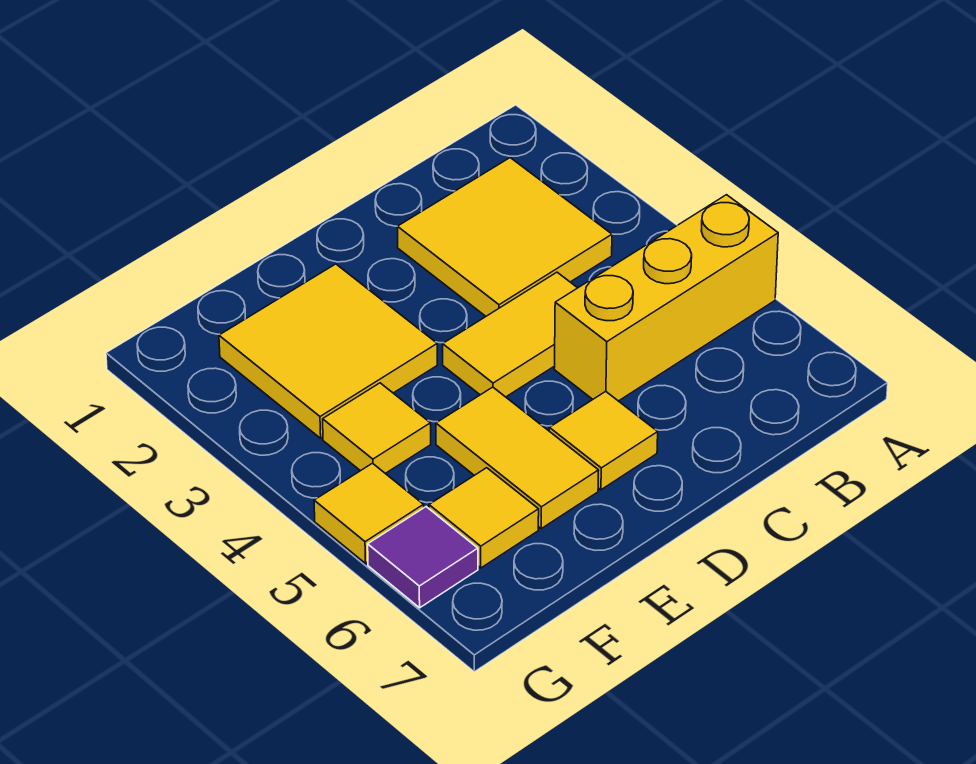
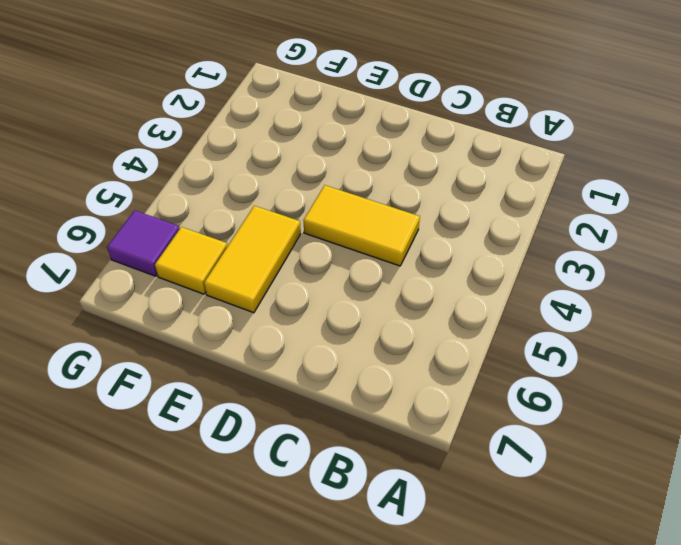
none -> yellow 1x3 brick [554,195,778,401]
none -> yellow 2x2 tile [397,158,612,316]

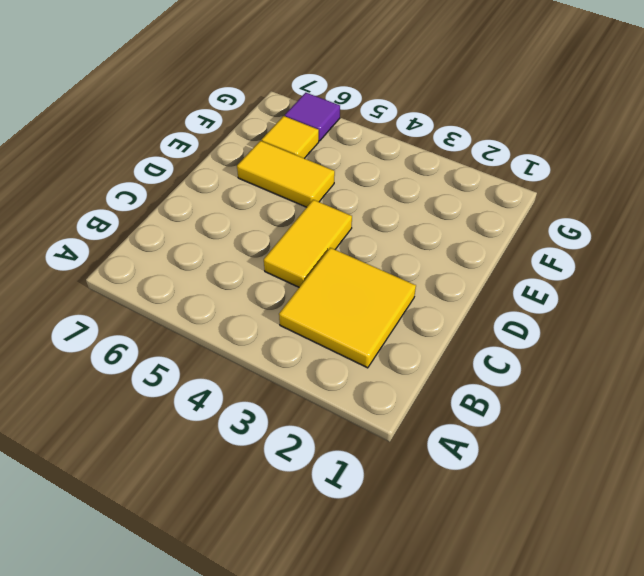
none -> yellow 1x3 brick [554,195,778,401]
none -> yellow 1x1 tile [549,391,658,490]

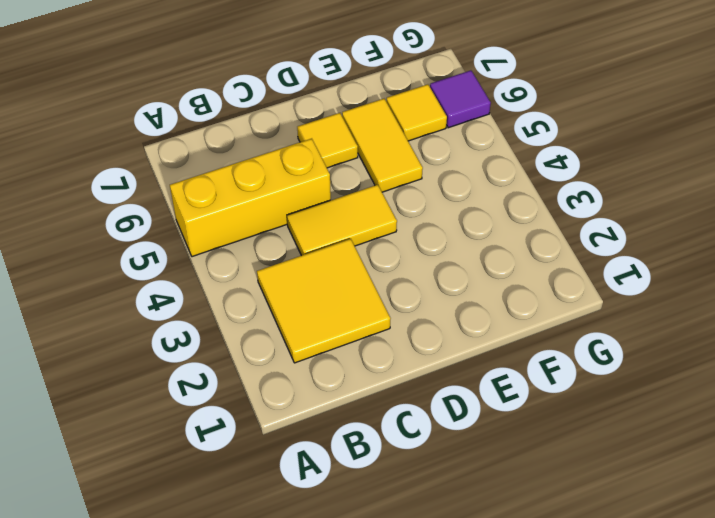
none -> yellow 2x2 tile [219,264,437,438]
none -> yellow 1x1 tile [323,383,431,473]

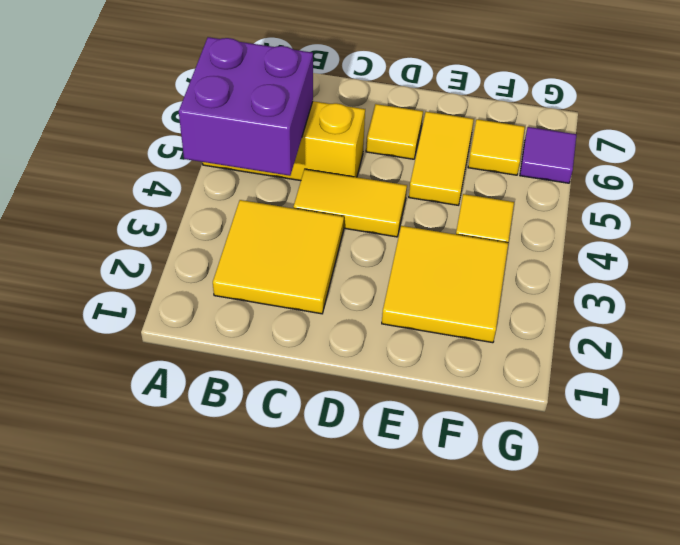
purple 2x2 brick [179,37,313,176] -> none
none -> yellow 1x1 tile [314,463,424,563]

